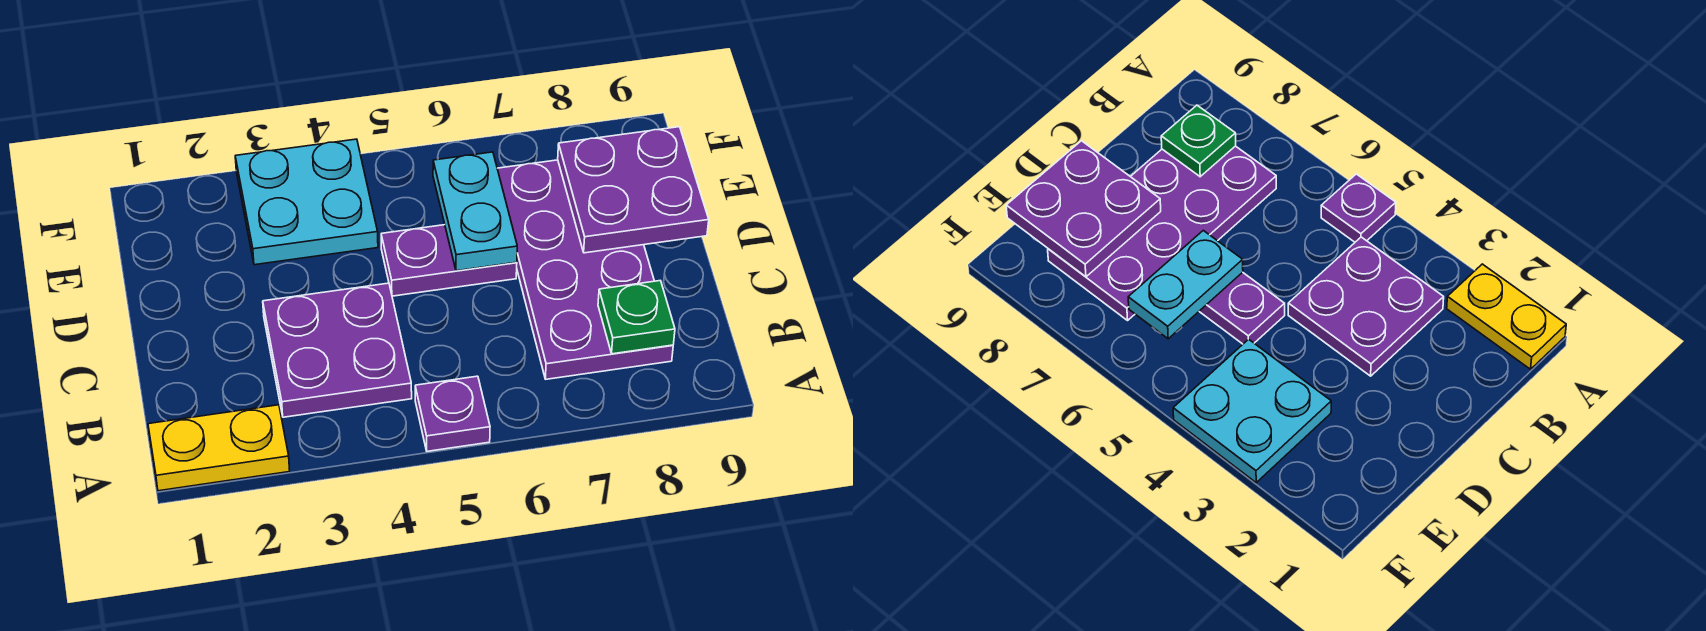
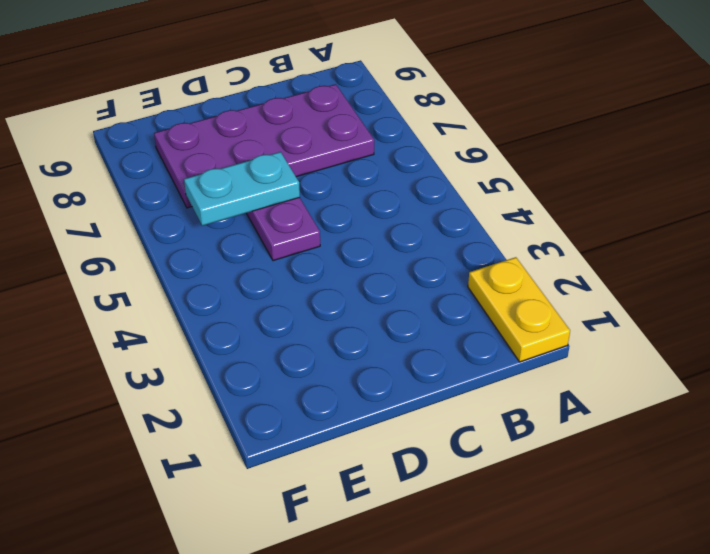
none -> purple 1x1 plate [415,376,490,451]
none -> purple 2x2 plate [263,283,412,417]

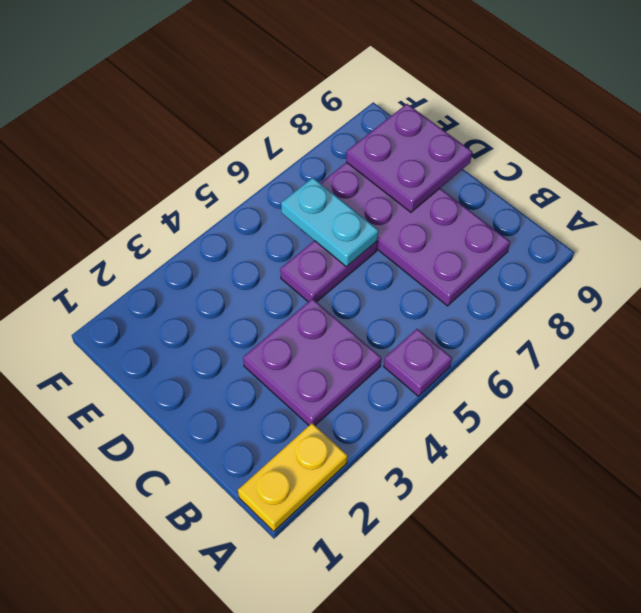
none -> cyan 2x2 plate [235,139,378,265]
none -> green 1x1 plate [598,281,675,354]

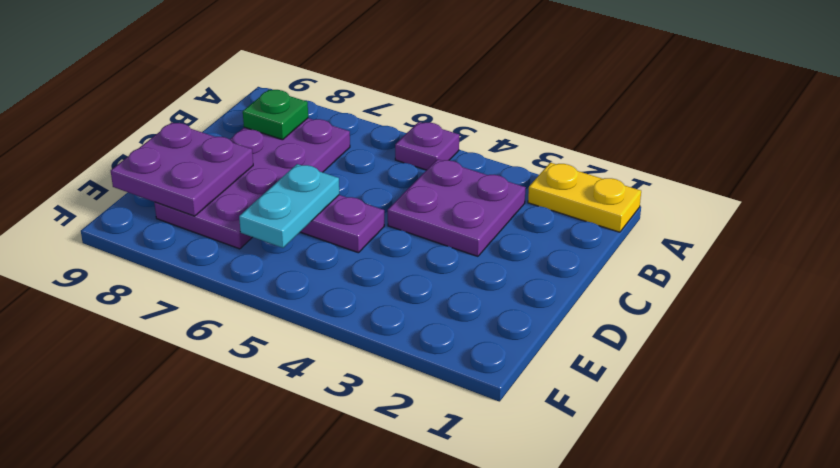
none -> cyan 2x2 plate [235,139,378,265]

